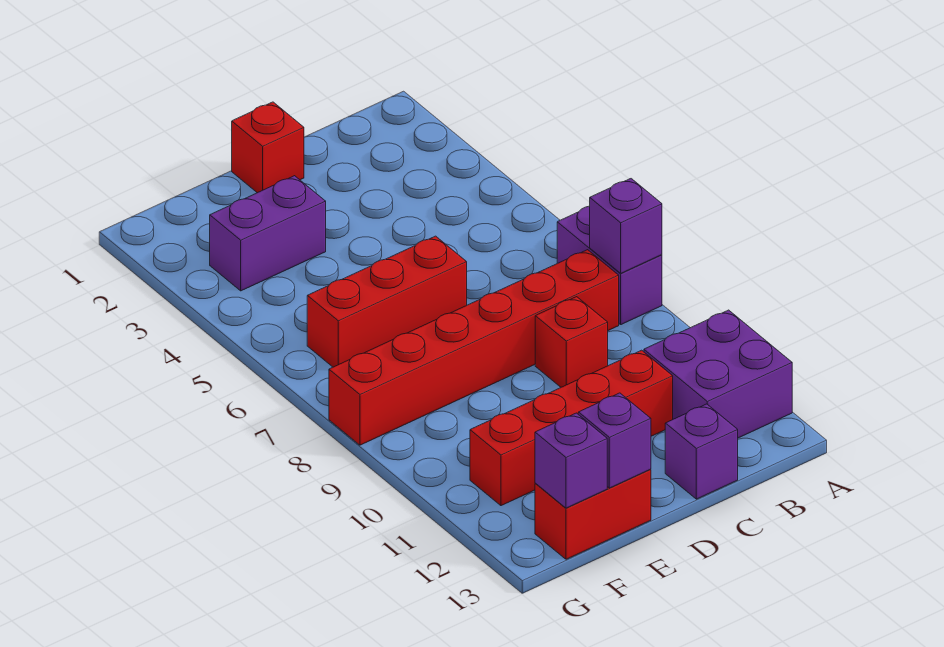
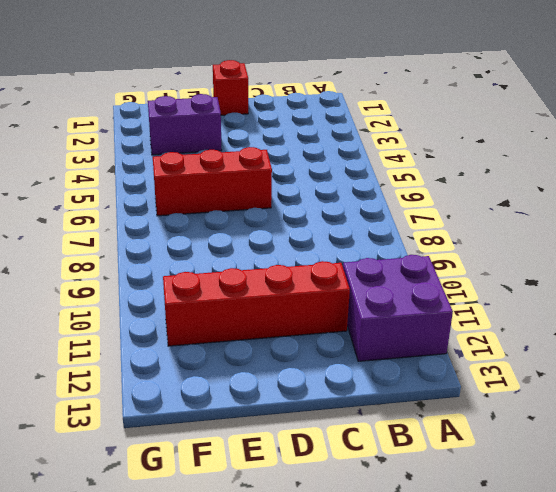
none -> purple 1x2 brick [557,206,662,325]
none -> red 1x6 brick [329,250,619,445]
none -> red 1x1 brick [535,297,608,387]

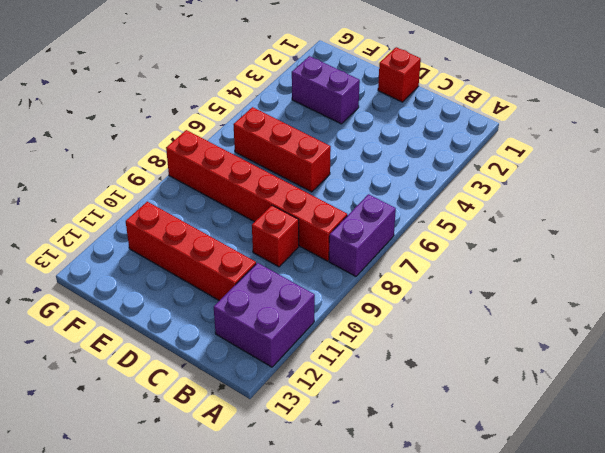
none -> purple 1x1 brick [665,404,738,499]
none -> red 1x2 brick [535,469,651,559]
none -> purple 1x1 brick [590,179,662,273]

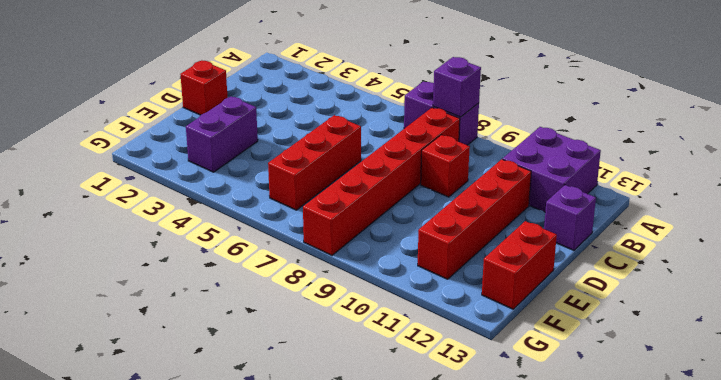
none -> purple 1x1 brick [578,393,651,488]
none -> purple 1x1 brick [535,413,607,508]

